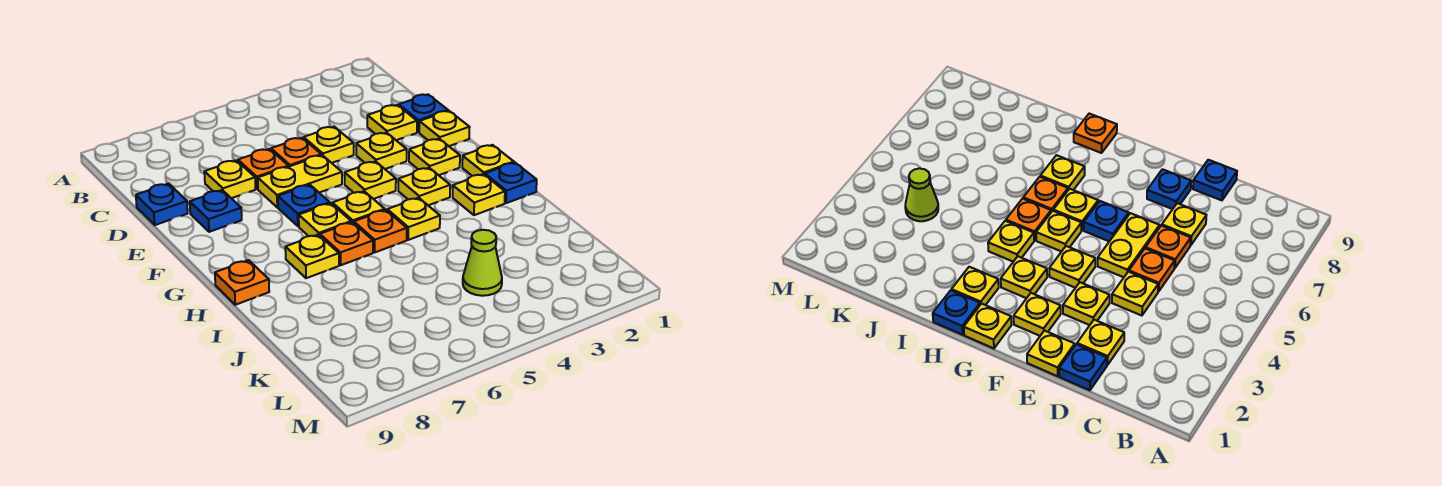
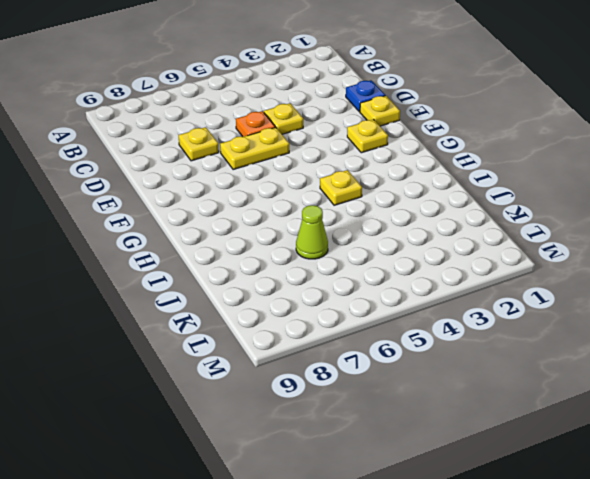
lime 1x1 cone [296,205,328,259] -> lime 1x1 cone moved to [463,230,502,296]
none -> yellow 1x1 plate [367,105,417,140]
none -> orange 1x1 plate [238,149,288,189]
none -> blue 1x1 plate [136,184,188,225]

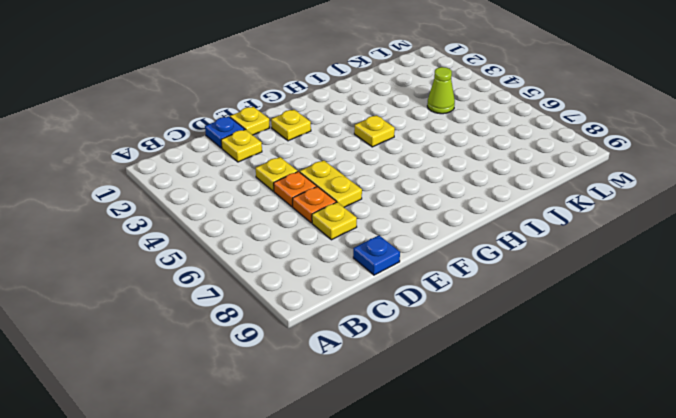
none -> yellow 1x1 plate [356,133,407,169]
none -> blue 1x1 plate [190,190,242,232]
none -> yellow 1x1 plate [345,161,396,199]

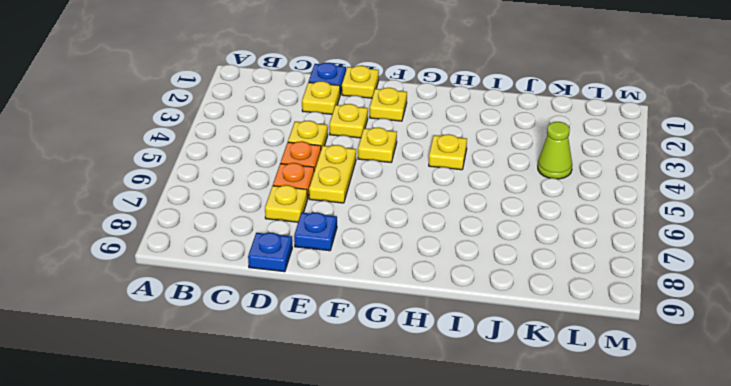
none -> blue 1x1 plate [278,185,330,226]
none -> yellow 1x1 plate [462,145,514,176]
none -> yellow 1x1 plate [398,168,450,205]

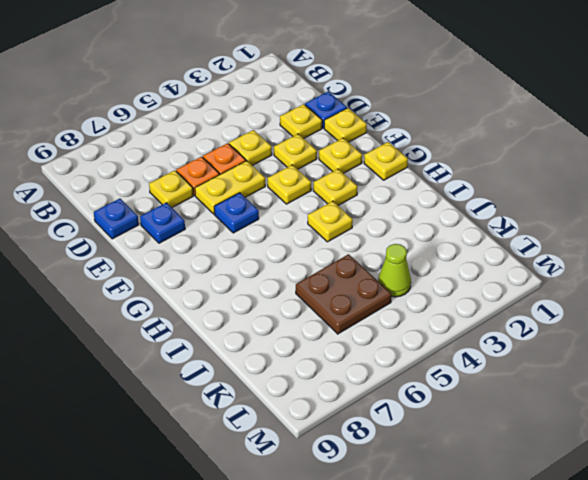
brown 2x2 plate [296,254,392,334] -> none
none -> yellow 1x1 plate [332,191,385,223]
none -> yellow 1x1 plate [299,203,351,236]
none -> blue 1x1 plate [485,163,537,203]

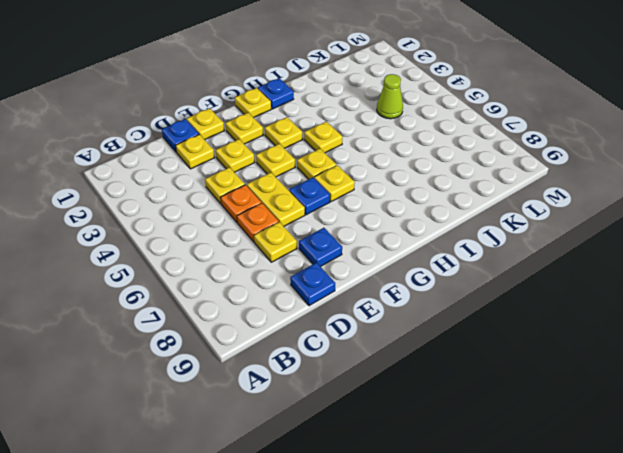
none -> yellow 1x1 plate [453,174,505,215]
none -> orange 1x1 plate [354,210,407,252]
none -> orange 1x1 plate [320,222,373,265]

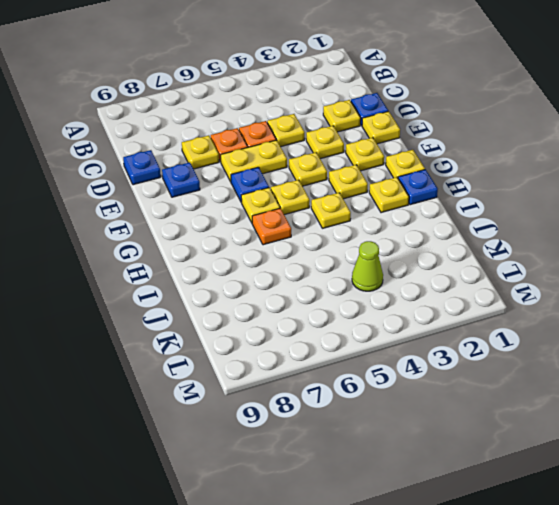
none -> orange 1x1 plate [354,210,407,252]
none -> yellow 1x1 plate [285,235,339,278]
none -> orange 1x1 plate [215,260,269,305]

